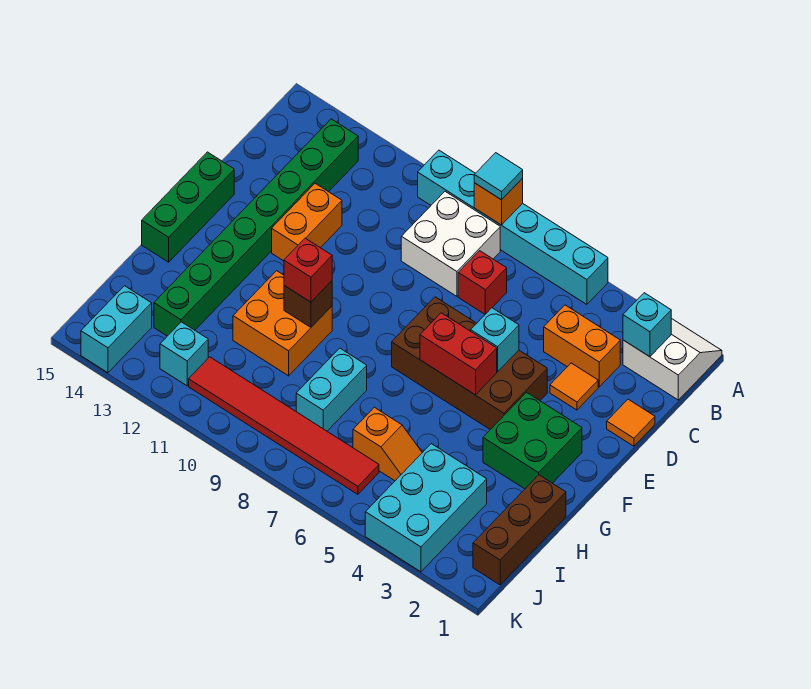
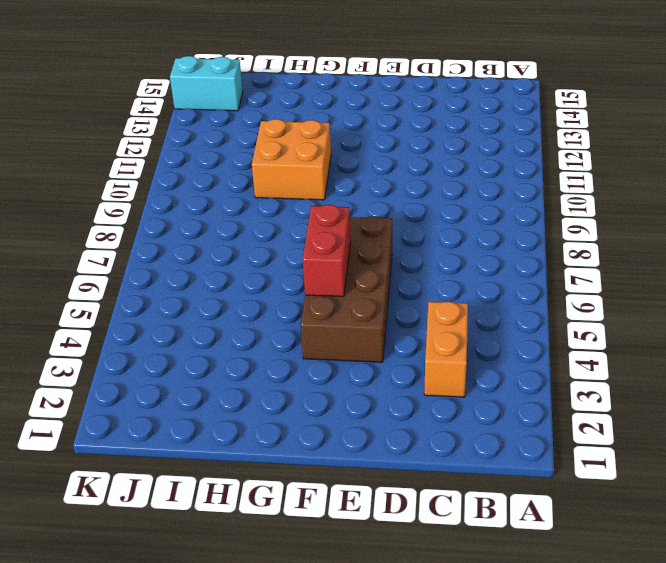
none -> white 2x2 slope [623,318,722,400]
none -> cyan 1x6 brick [418,150,608,304]
none -> white 2x2 brick [401,192,500,296]

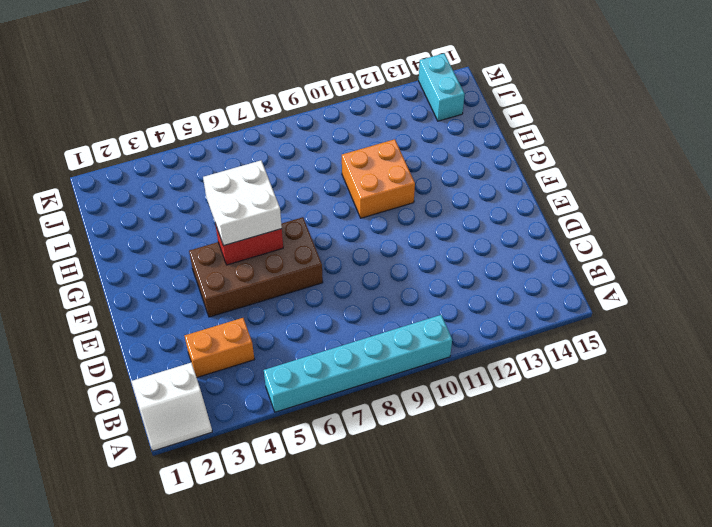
white 2x2 brick [203,161,282,246] -> white 2x2 brick moved to [401,192,500,296]
none -> green 1x8 brick [154,119,358,336]
none -> red 1x1 brick [458,251,507,314]
none -> orange 1x1 tile [607,399,655,446]

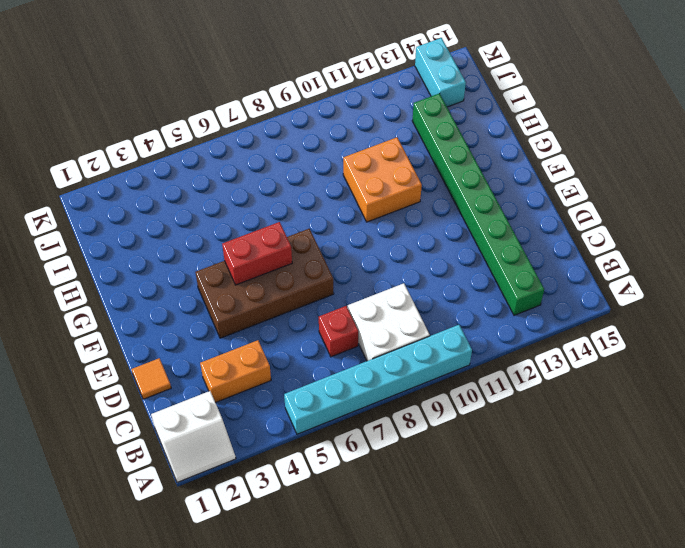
none -> orange 1x1 tile [550,363,598,410]
none -> orange 1x2 brick [272,183,342,261]
none -> green 1x3 brick [142,152,234,262]

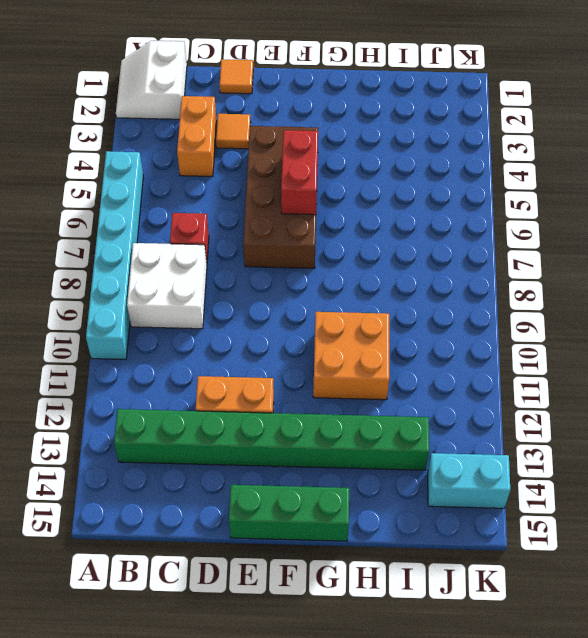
none -> green 2x2 brick [483,392,582,489]
none -> brown 1x3 brick [473,475,566,585]
none -> cyan 1x2 brick [296,348,367,431]

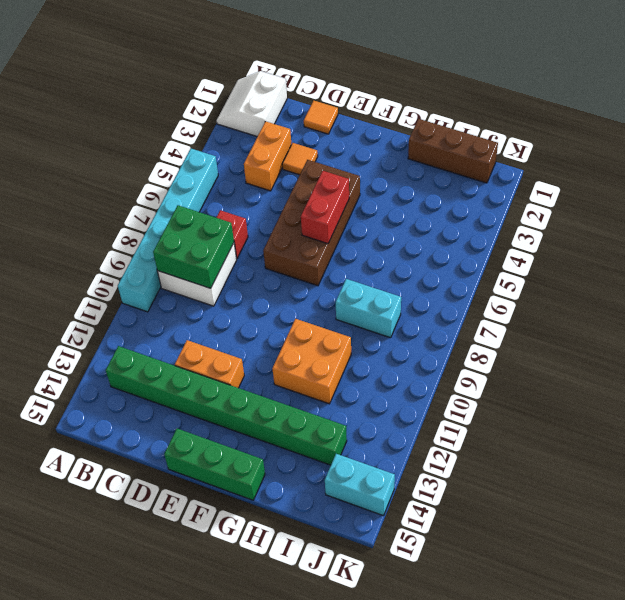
green 2x2 brick [153,205,234,288] -> green 2x2 brick moved to [483,392,582,489]
none -> cyan 2x3 brick [365,444,487,572]
none -> orange 1x2 slope [353,407,422,481]
none -> red 1x6 tile [189,357,379,494]

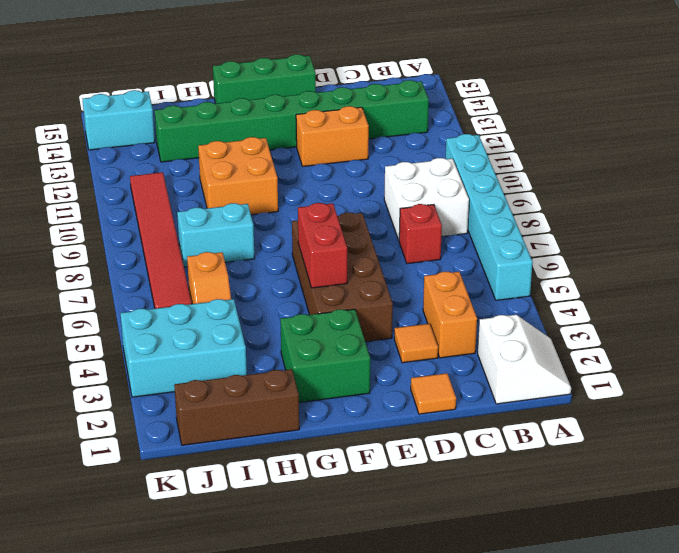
none -> cyan 1x1 brick [160,322,208,386]
none -> orange 1x1 brick [474,178,523,225]
none -> cyan 1x1 brick [623,293,671,357]

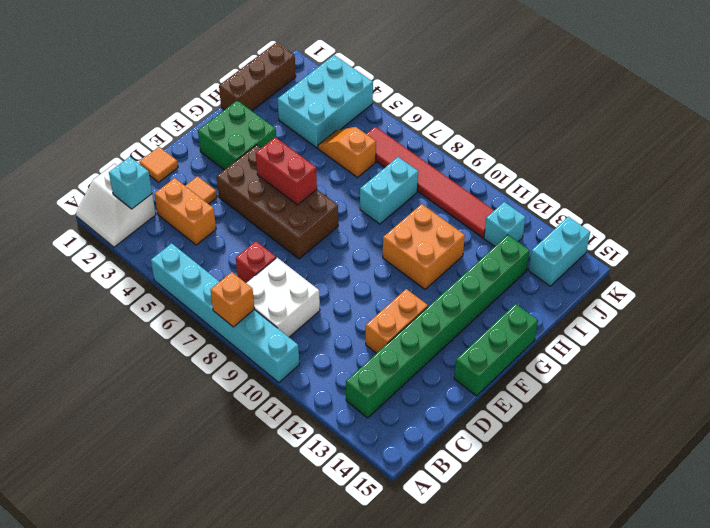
none -> cyan 1x1 brick [471,308,519,372]
none -> brown 1x1 brick [284,281,332,327]
none -> cyan 1x1 tile [474,153,523,200]

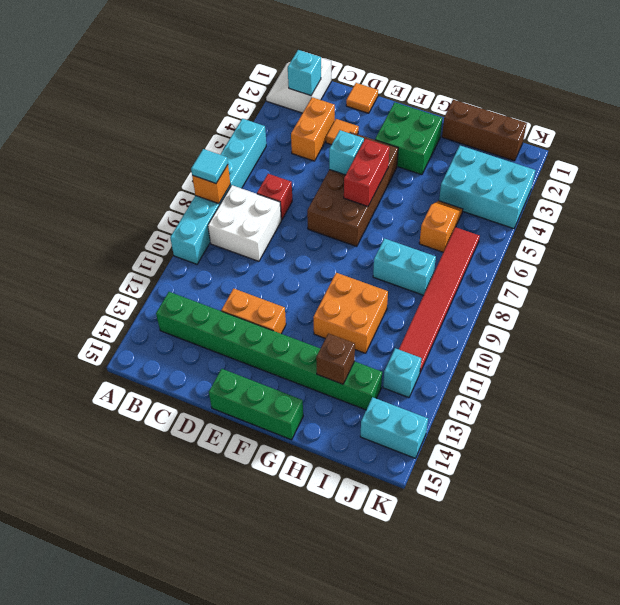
brown 1x1 brick [316,333,355,384] -> brown 1x1 brick moved to [284,281,332,327]
none -> red 1x1 brick [284,238,332,302]

